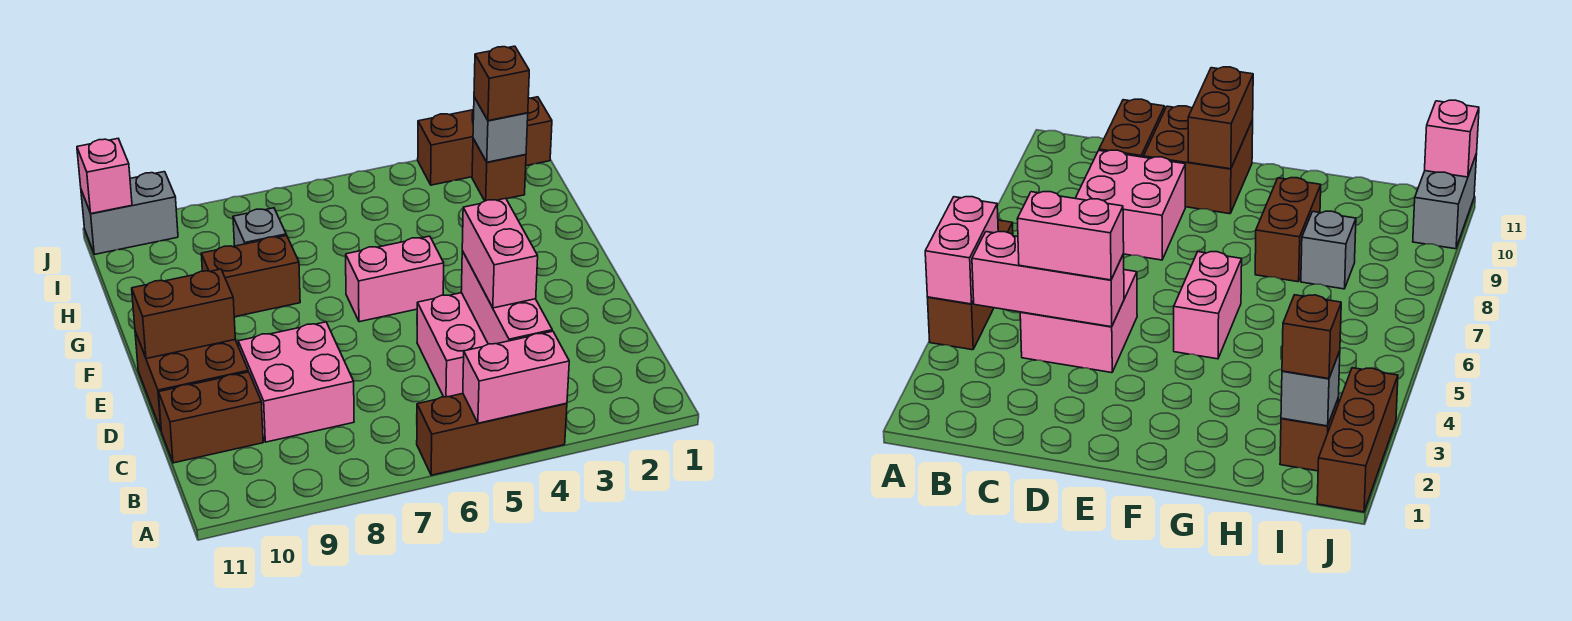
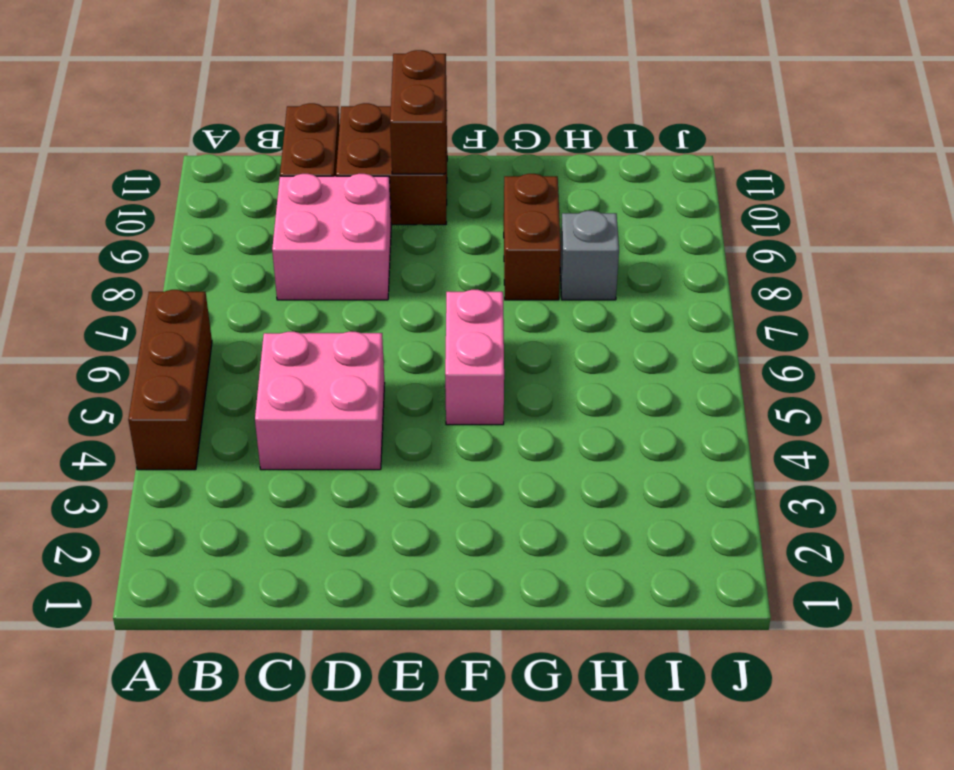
none -> brown 1x1 brick [472,139,526,201]
none -> brown 1x3 brick [418,97,552,185]
none -> grey 1x2 brick [81,172,178,254]

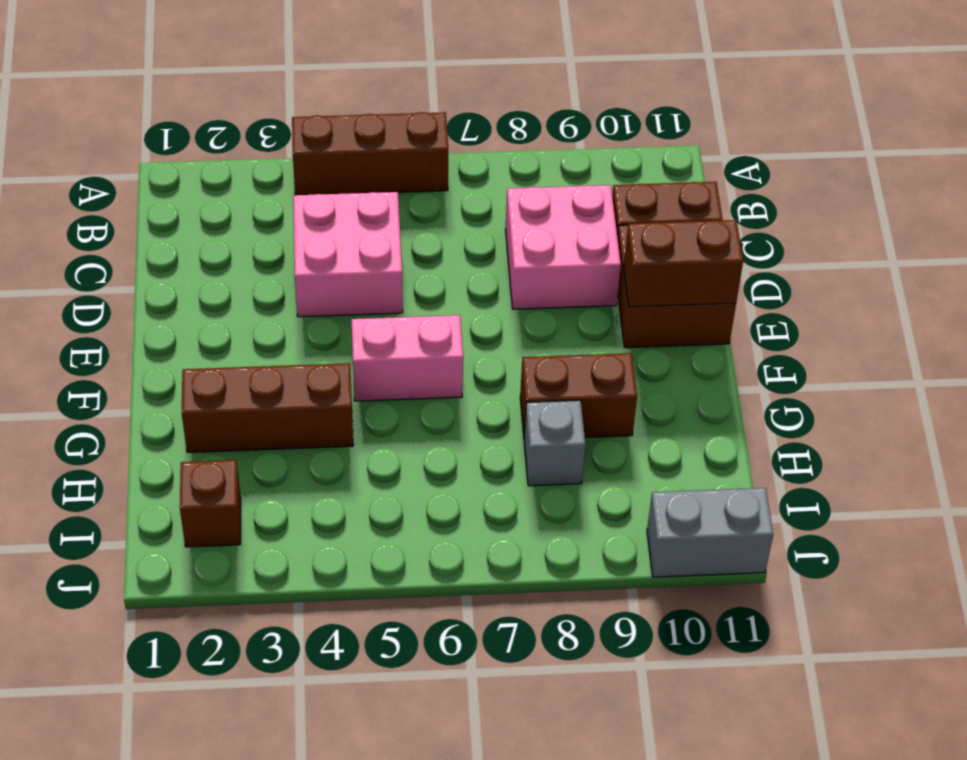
brown 1x3 brick [182,363,353,453] -> brown 1x3 brick moved to [418,97,552,185]
none -> pink 1x2 brick [463,331,569,423]
none -> pink 1x3 brick [461,251,552,344]
none -> grey 1x1 brick [473,97,528,162]

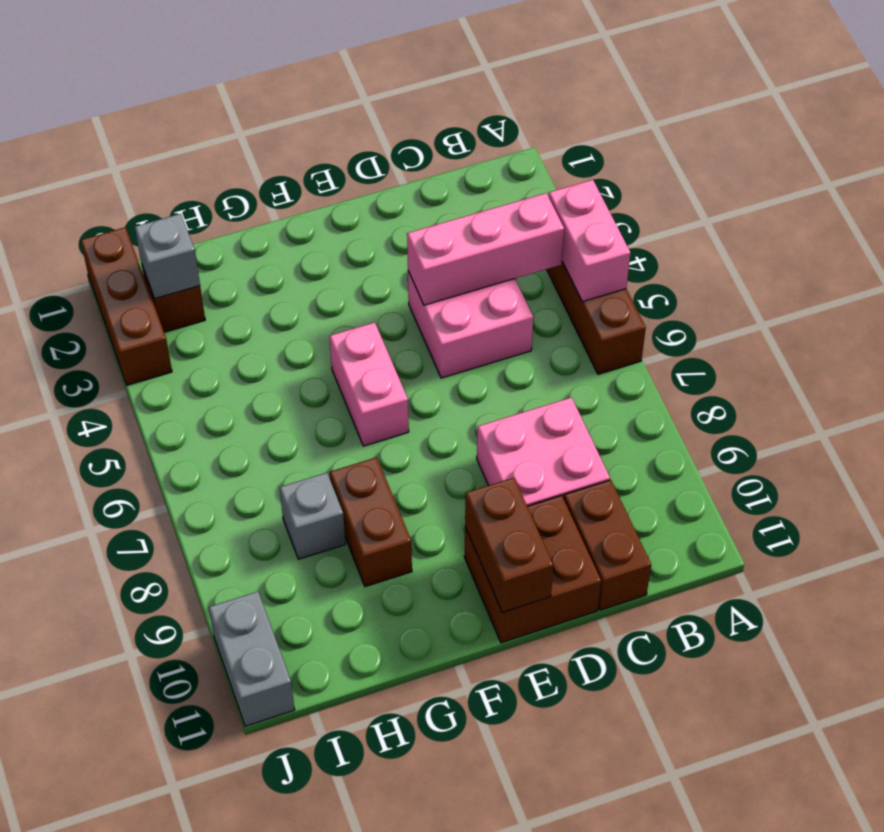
none -> pink 1x1 brick [77,139,132,214]
none -> pink 1x2 brick [462,198,538,308]
none -> brown 1x1 brick [474,46,529,121]

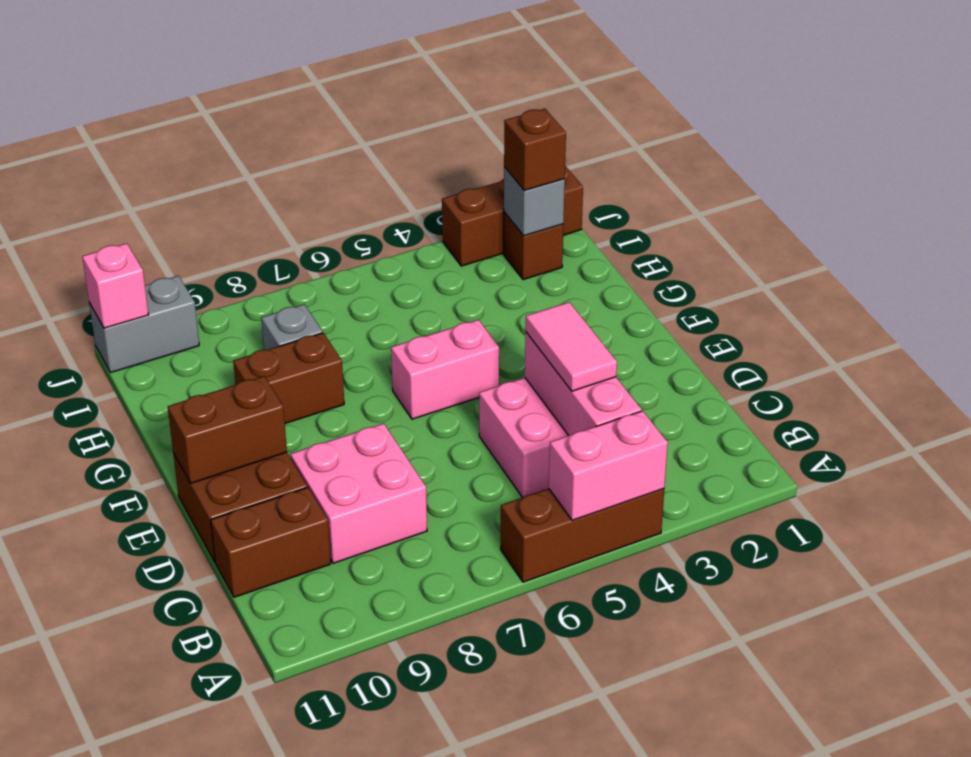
pink 1x2 tile [525,302,617,391] -> pink 1x2 brick [462,198,538,308]

